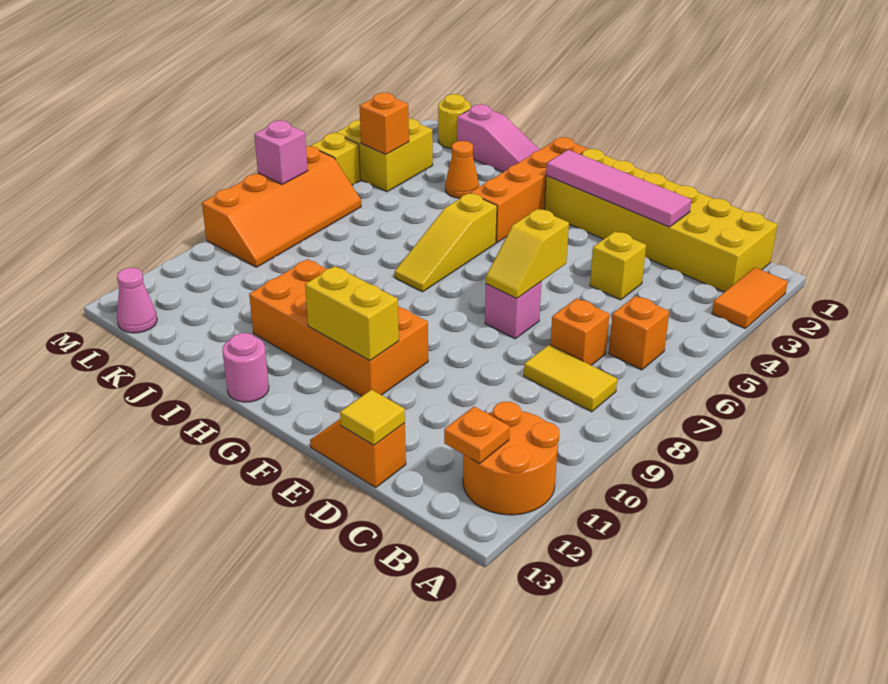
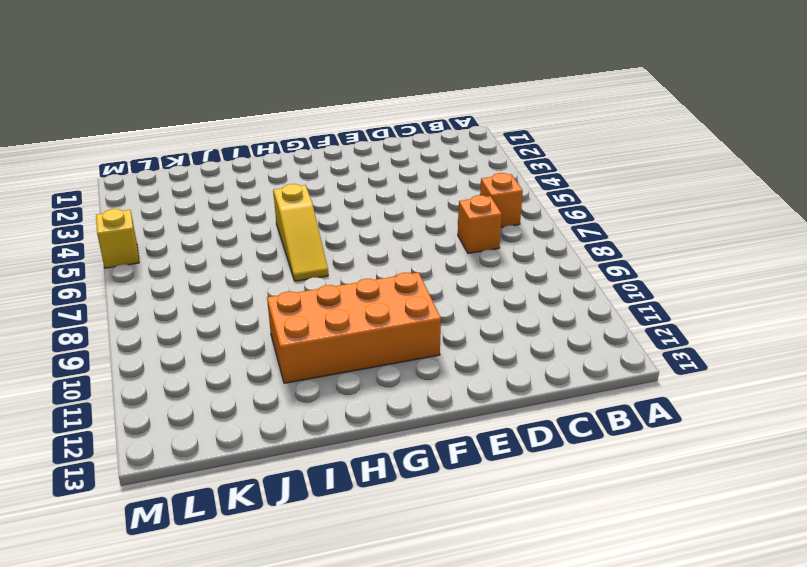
none -> orange 1x2 tile [712,267,788,328]
none -> orange 2x2 round brick [463,402,559,515]
none -> yellow 2x6 brick [544,149,777,292]

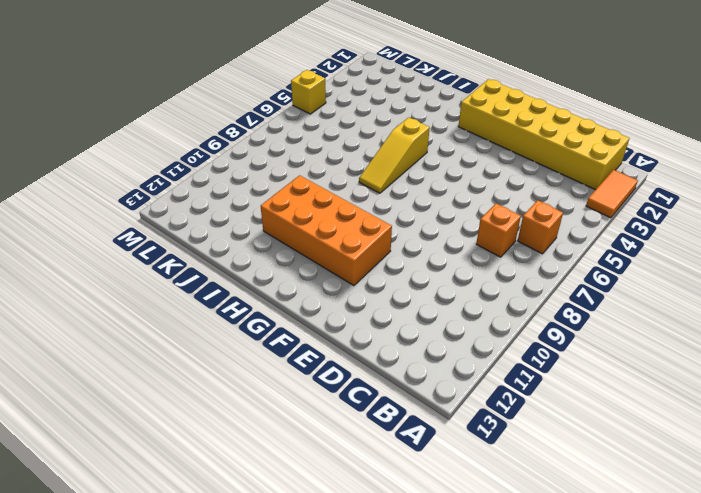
none -> orange 2x2 round brick [463,402,559,515]
none -> yellow 1x2 tile [524,345,617,412]
none -> yellow 1x1 brick [590,231,646,300]

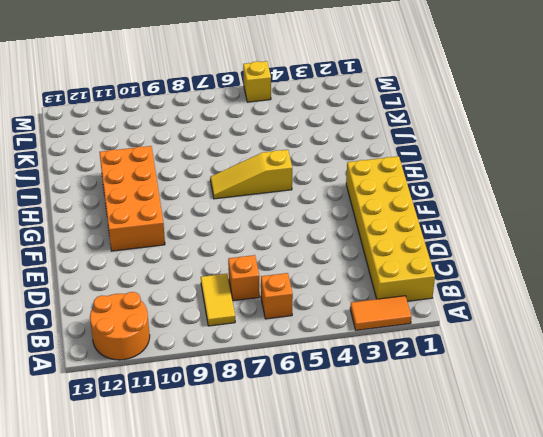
none -> yellow 1x1 brick [590,231,646,300]
none -> orange 1x2 slope [310,419,406,488]
none -> pink 1x1 brick [485,282,541,339]

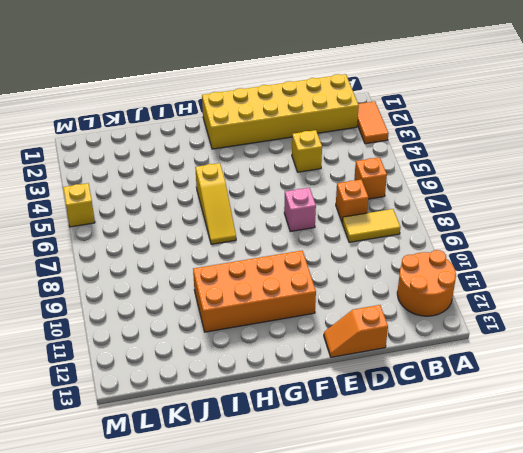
none -> orange 1x4 brick [470,137,587,243]
none -> pink 1x1 round brick [222,333,269,402]
none -> pink 1x3 slope [457,104,539,172]

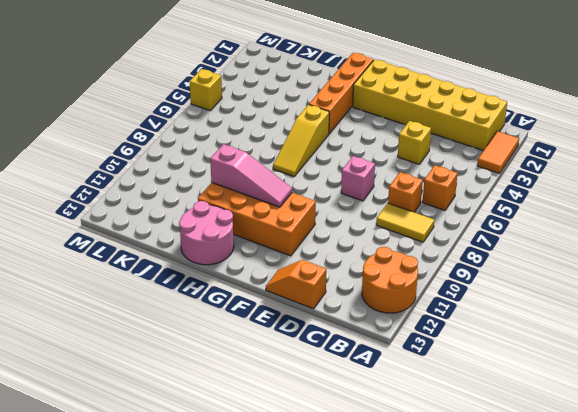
pink 1x3 slope [210,144,292,207] -> pink 1x3 slope moved to [457,104,539,172]
pink 2x2 round brick [179,201,234,265] -> pink 1x1 round brick [222,333,269,402]
none -> orange 1x1 cone [445,141,479,198]
none -> yellow 1x1 round brick [438,94,471,149]
none -> yellow 2x2 brick [336,118,433,192]

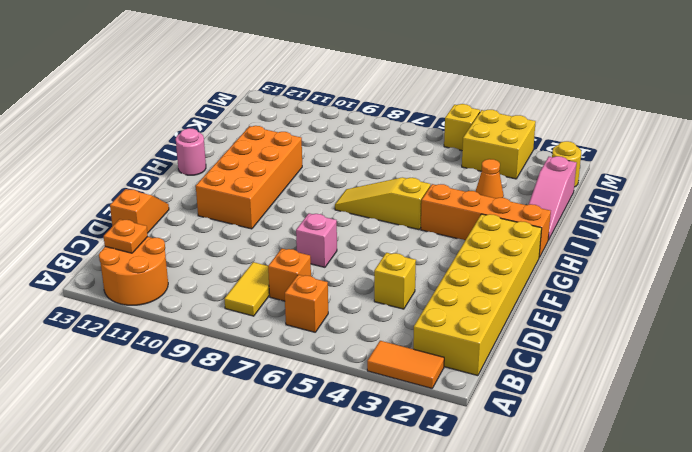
none -> orange 2x4 slope [202,146,361,267]
none -> pink 1x1 cone [117,268,157,333]
none -> pink 1x4 tile [546,150,691,227]

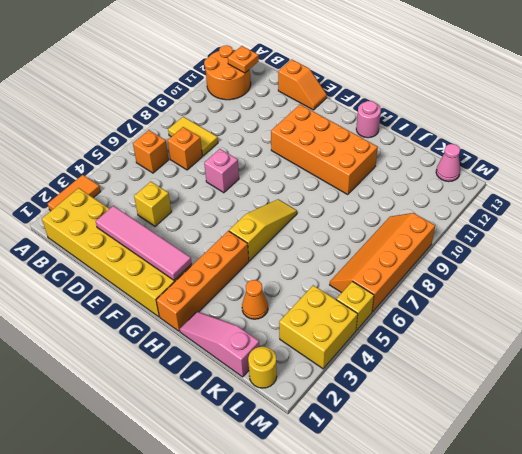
none -> yellow 1x1 tile [340,390,405,445]
none -> yellow 1x2 slope [486,209,569,298]
none -> yellow 1x2 brick [305,266,399,361]

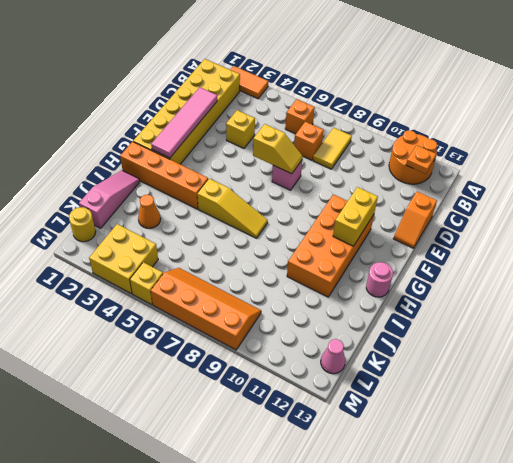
none -> yellow 1x1 tile [340,390,405,445]
none -> orange 1x1 brick [360,93,409,154]
none -> pink 1x1 brick [254,121,308,184]

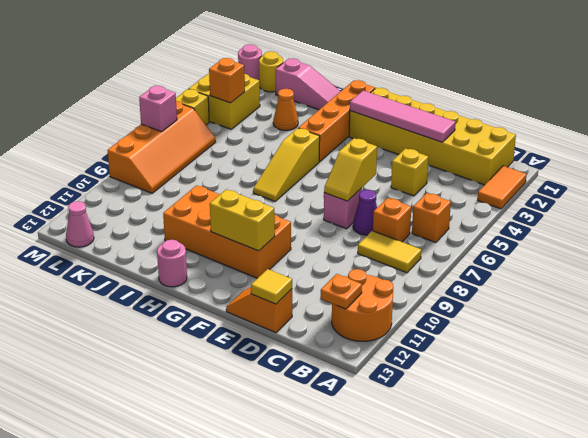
purple 1x1 cone [353,190,377,235] -> none
pink 1x1 round brick [238,44,262,80] -> none

